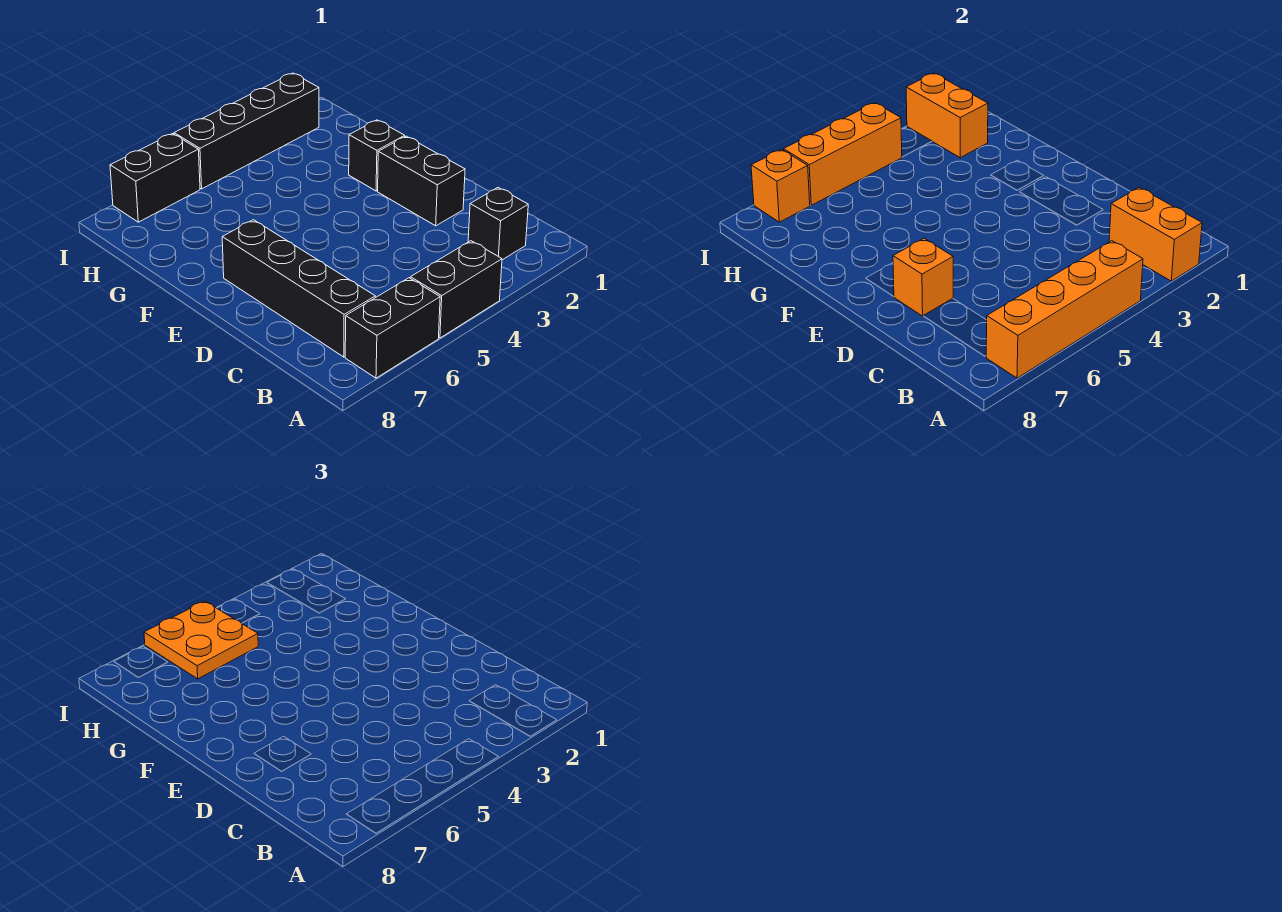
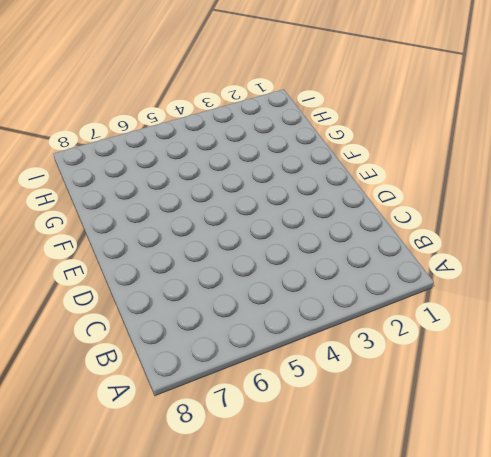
none -> black 1x2 brick [410,241,502,338]
none -> black 1x2 brick [345,278,440,378]
none -> black 1x1 brick [468,188,528,260]

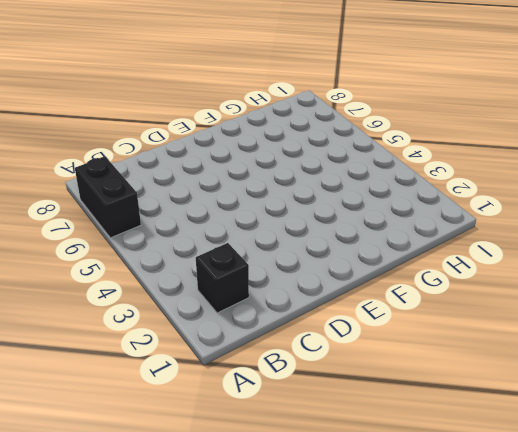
none -> black 1x2 brick [410,241,502,338]
none -> black 1x4 brick [222,220,375,357]
none -> black 1x2 brick [378,136,465,226]

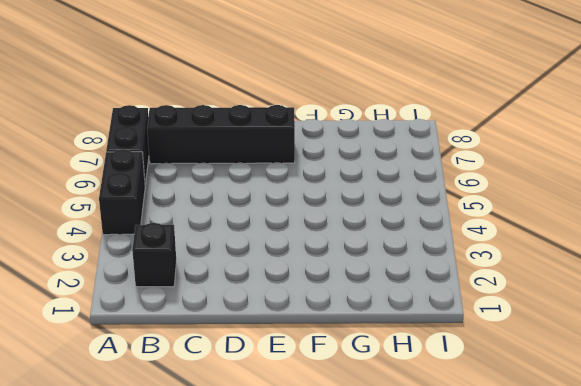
none -> black 1x2 brick [378,136,465,226]
none -> black 1x1 brick [349,120,405,191]
none -> black 1x4 brick [174,73,319,189]

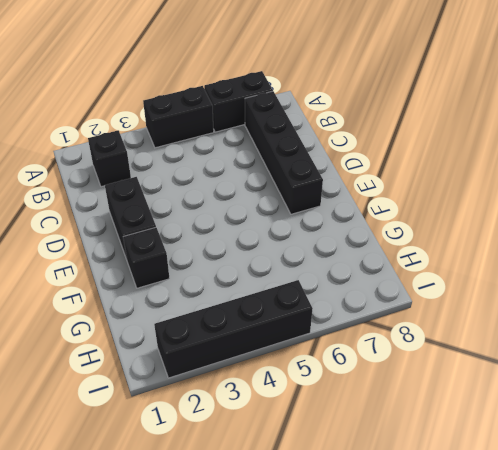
none -> black 1x2 brick [110,134,200,222]
none -> orange 1x2 brick [1109,188,1202,281]
none -> orange 1x4 brick [986,241,1143,378]

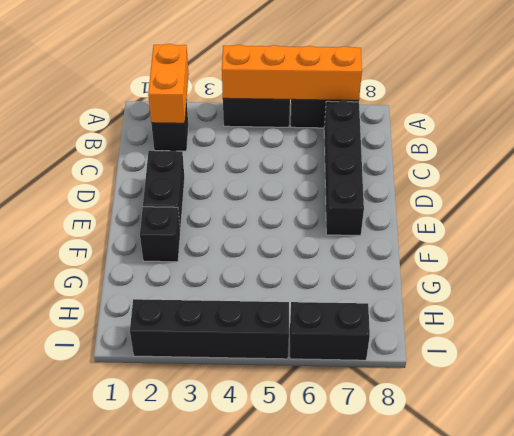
none -> orange 1x1 brick [893,238,953,316]
none -> orange 1x2 brick [906,73,988,158]
none -> orange 1x3 brick [784,103,902,205]

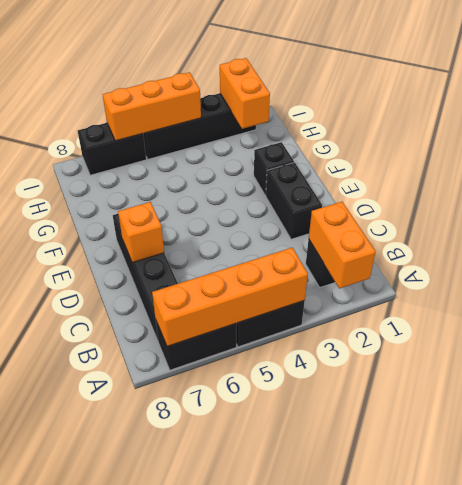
none -> orange 1x1 brick [751,150,810,222]
none -> orange 2x2 plate [144,601,258,679]

